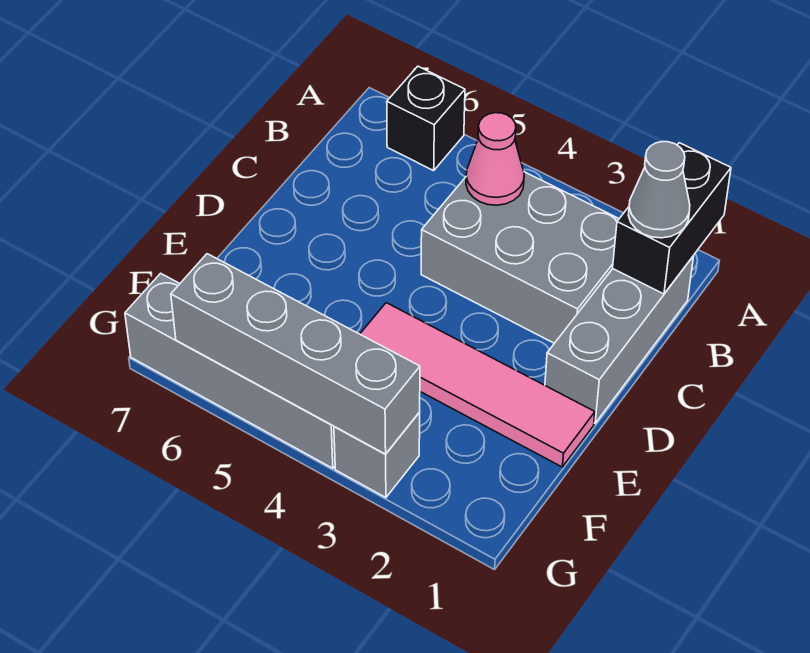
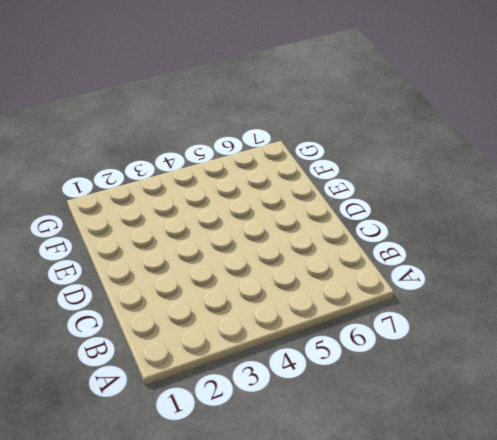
none -> black 1x1 brick [387,66,465,171]
none -> grey 1x3 brick [545,256,694,423]

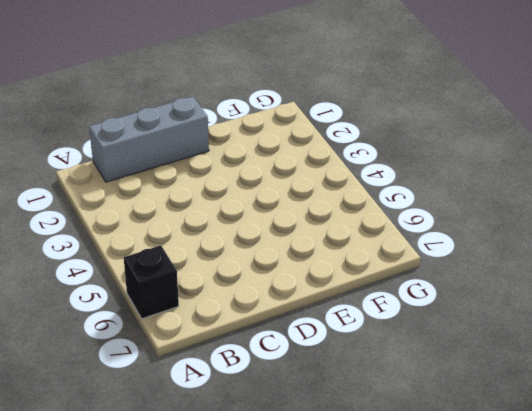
none -> grey 2x3 brick [421,172,619,343]
none -> pink 1x4 tile [360,303,595,467]

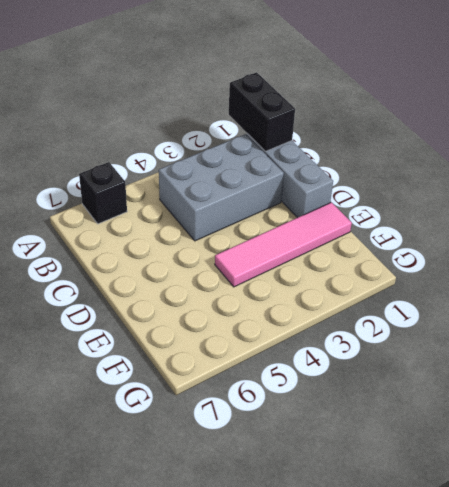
none -> grey 1x1 brick [334,412,420,498]
none -> grey 1x4 brick [125,273,335,468]

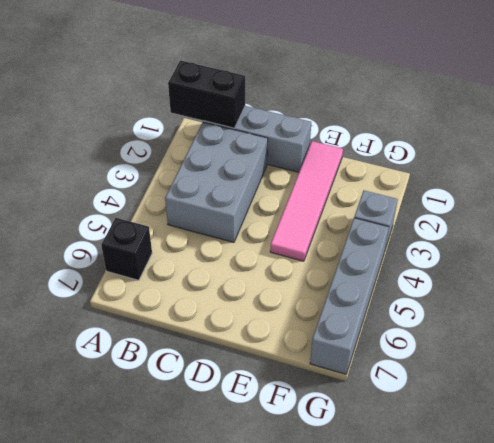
none -> pink 1x1 cone [466,113,524,205]
none -> grey 1x4 brick [171,254,420,454]

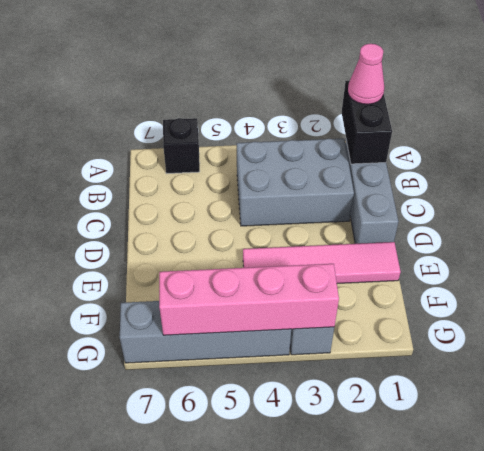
pink 1x1 cone [348,44,384,104] -> pink 1x1 cone moved to [466,113,524,205]
pink 1x4 brick [159,264,339,335] -> grey 1x4 brick [171,254,420,454]
none -> grey 1x1 cone [628,142,690,238]

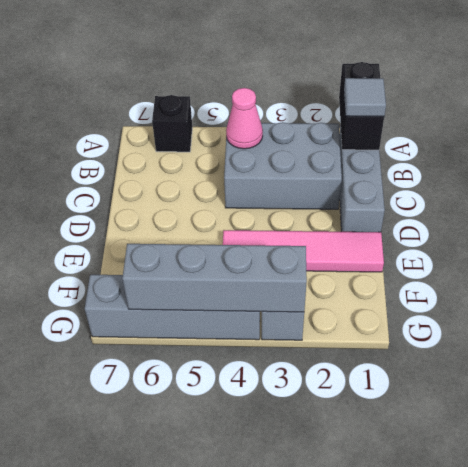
grey 1x1 tile [344,78,386,116] -> grey 1x1 cone [628,142,690,238]

